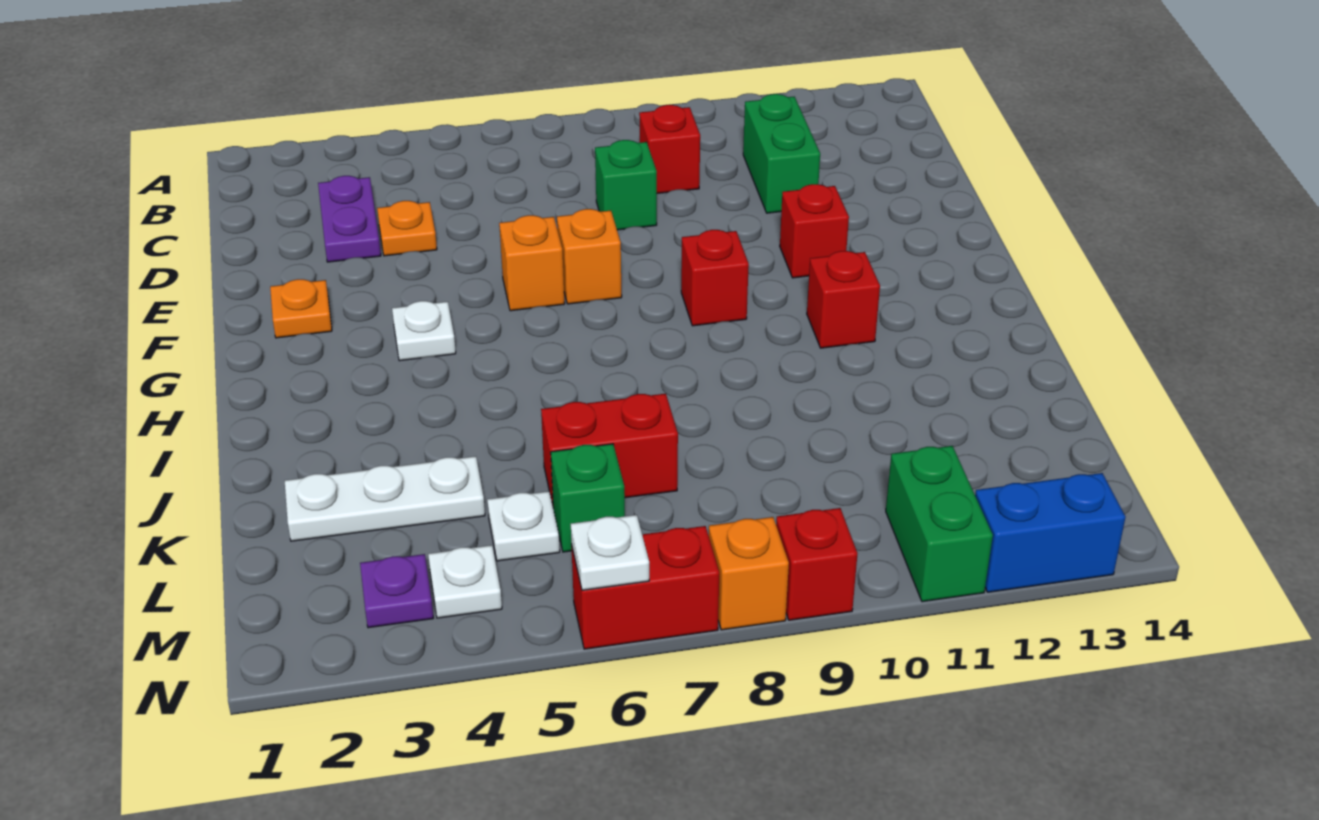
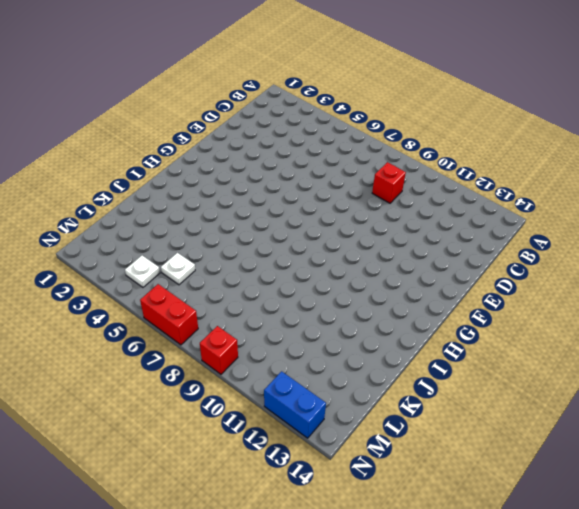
none -> purple 1x2 plate [318,176,381,262]
none -> green 1x2 brick [743,94,820,213]
none -> orange 1x1 plate [377,201,437,256]

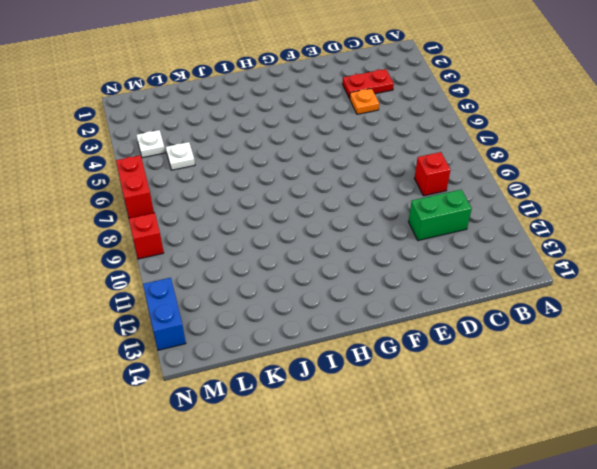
red 1x2 plate [343,69,394,99] -> purple 1x2 plate [318,176,381,262]
none -> green 1x1 brick [595,140,657,230]
none -> orange 1x1 plate [270,279,332,338]
none -> orange 1x1 brick [499,215,565,311]

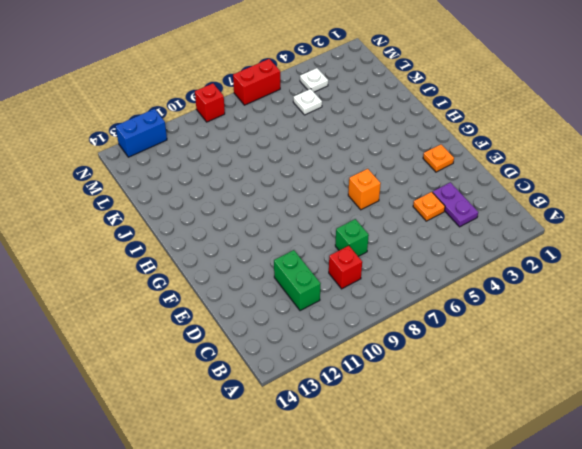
none -> orange 1x1 brick [557,209,622,304]
none -> red 1x1 brick [780,184,849,278]
none -> white 1x1 plate [392,301,456,361]

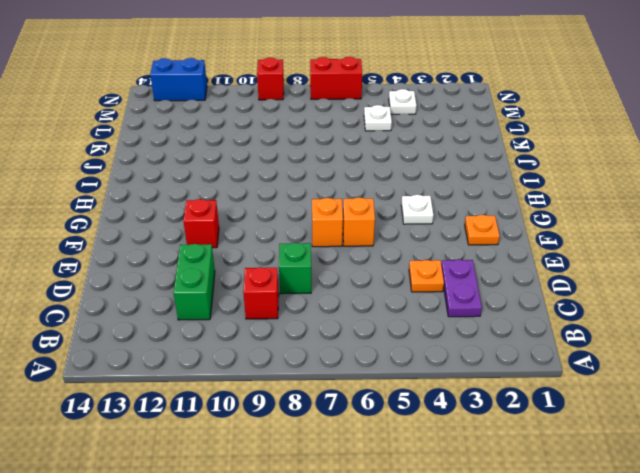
none -> red 1x1 brick [681,230,749,326]
none -> red 1x1 brick [807,251,880,348]
none -> white 1x3 plate [285,456,485,541]

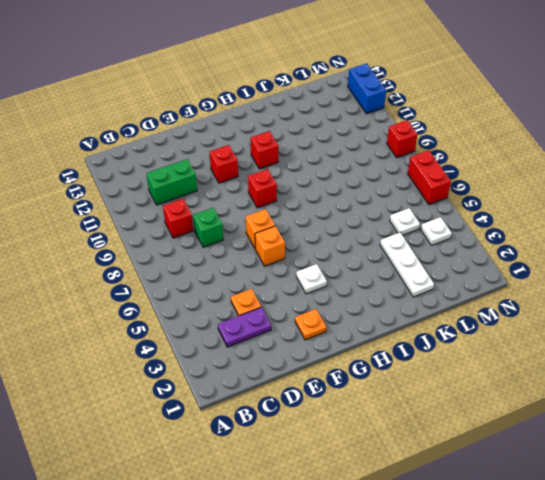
none -> red 1x2 brick [541,394,678,505]
none -> green 1x1 brick [551,444,625,552]
none -> purple 1x1 plate [360,554,433,628]

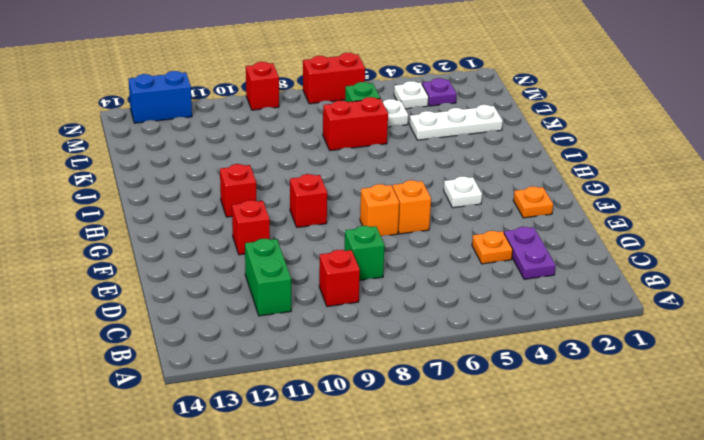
none -> green 1x2 brick [886,446,993,602]
none -> orange 1x1 brick [709,517,789,630]
none -> white 1x1 plate [571,515,649,590]

